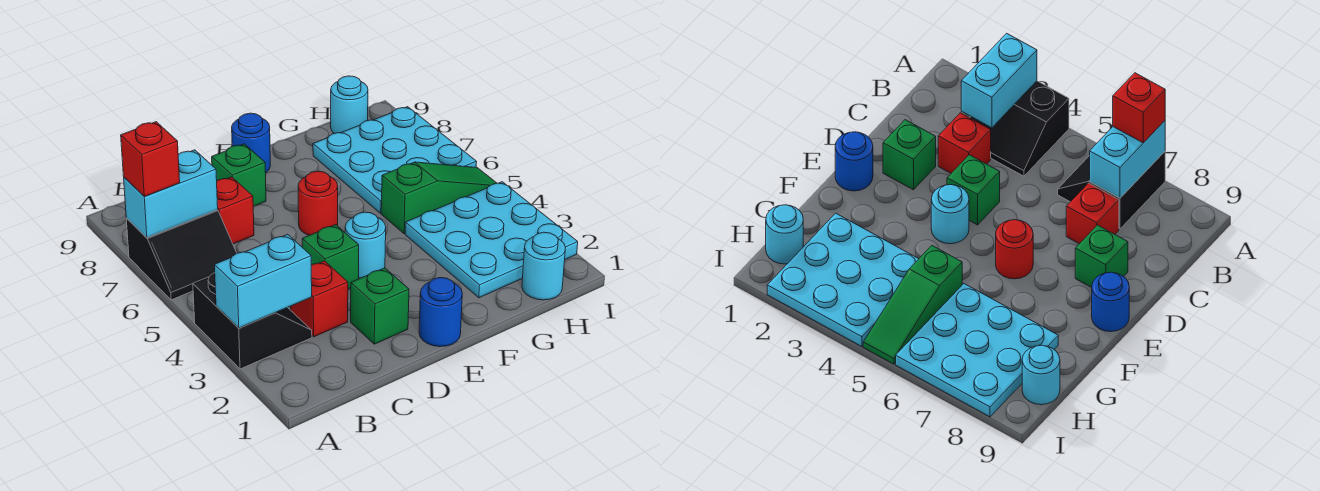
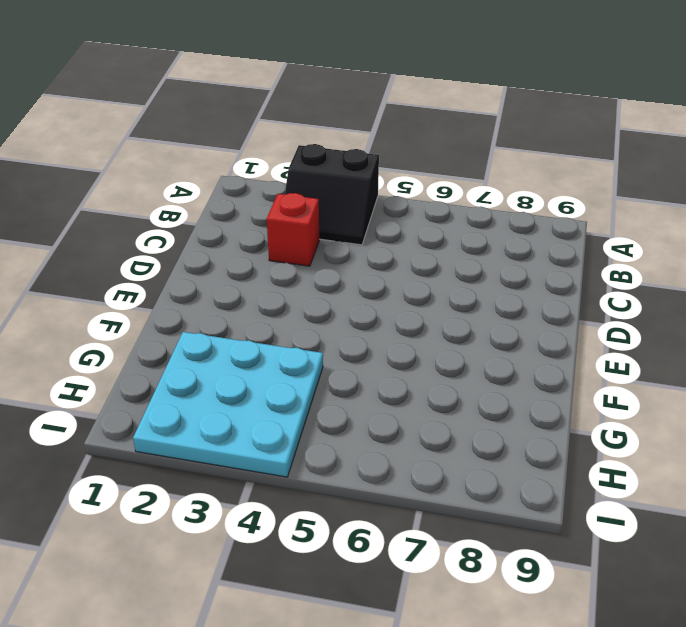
none -> black 2x2 slope [126,210,237,300]
none -> red 1x1 brick [217,177,254,244]
none -> green 1x1 brick [351,268,409,344]

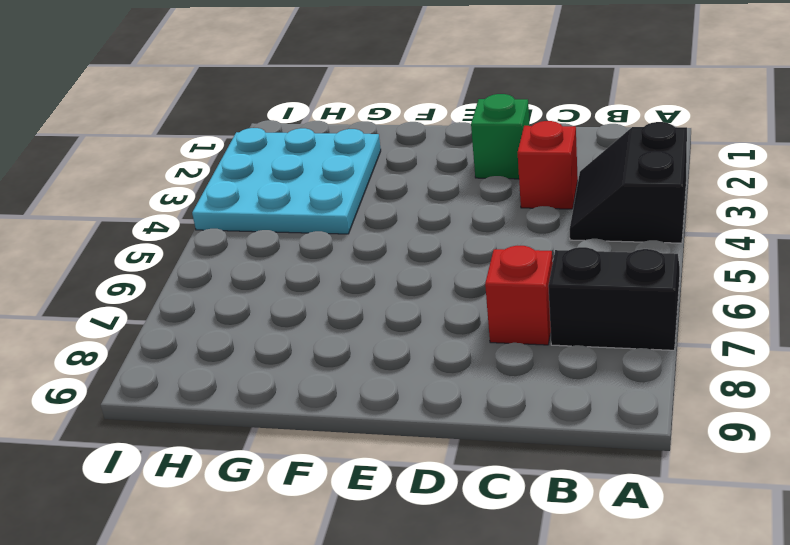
none -> green 1x1 brick [302,225,359,289]
none -> green 1x1 brick [212,144,266,206]
none -> blue 1x1 round brick [419,278,462,347]

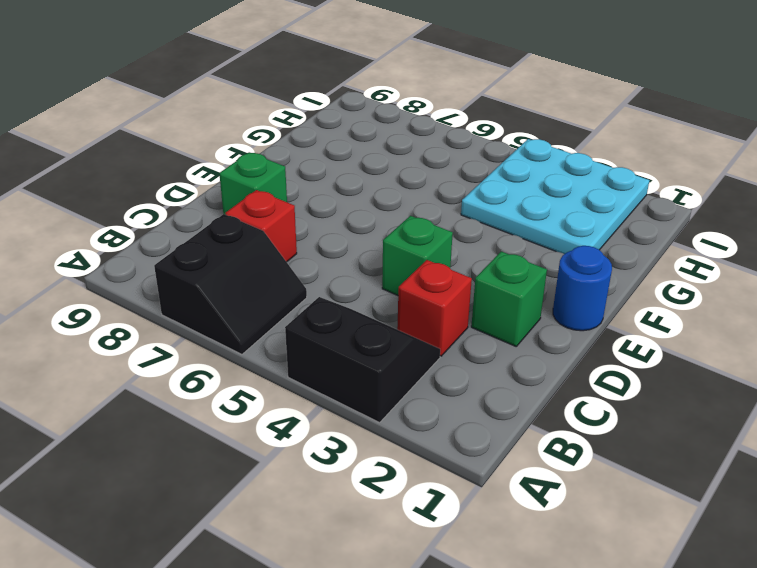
none -> cyan 1x1 round brick [345,212,386,278]
none -> red 1x1 round brick [298,171,338,235]
none -> blue 1x1 round brick [232,113,270,173]

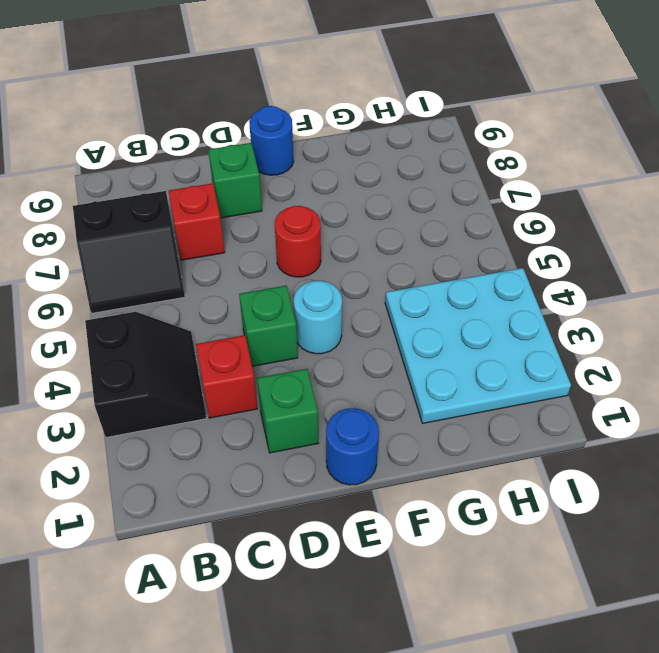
none -> green 1x3 slope [381,162,496,234]
none -> cyan 3x3 plate [313,107,477,213]
none -> cyan 1x1 round brick [522,232,565,300]

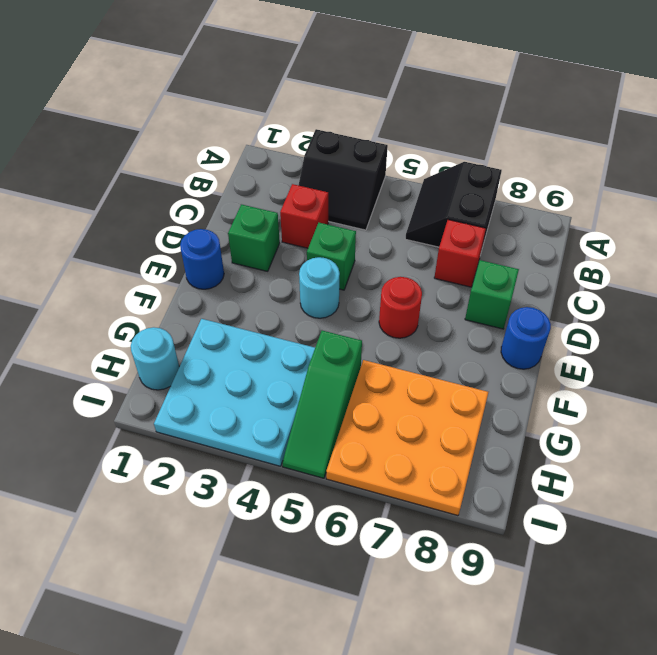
orange 3x3 plate [326,360,488,516] -> cyan 3x3 plate [313,107,477,213]
none -> cyan 1x1 round brick [331,76,368,133]
none -> cyan 1x2 brick [215,234,312,328]
none -> cyan 1x2 brick [124,150,218,238]

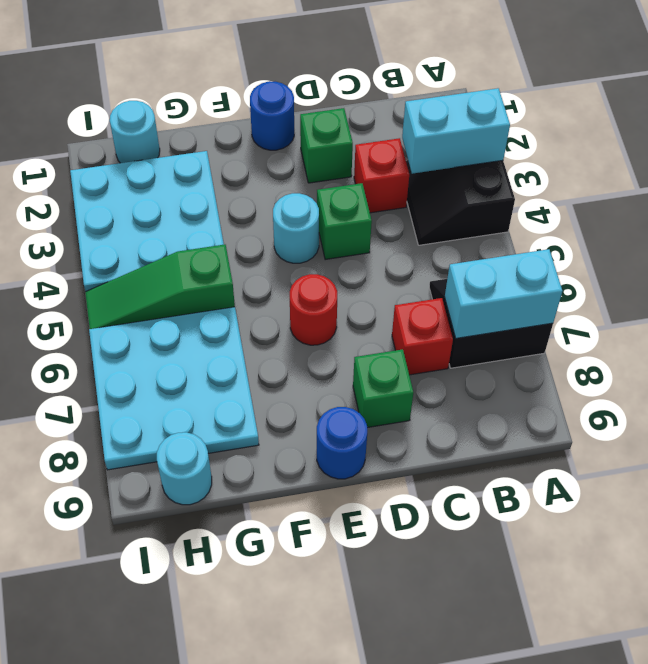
none -> red 1x1 brick [121,122,180,196]

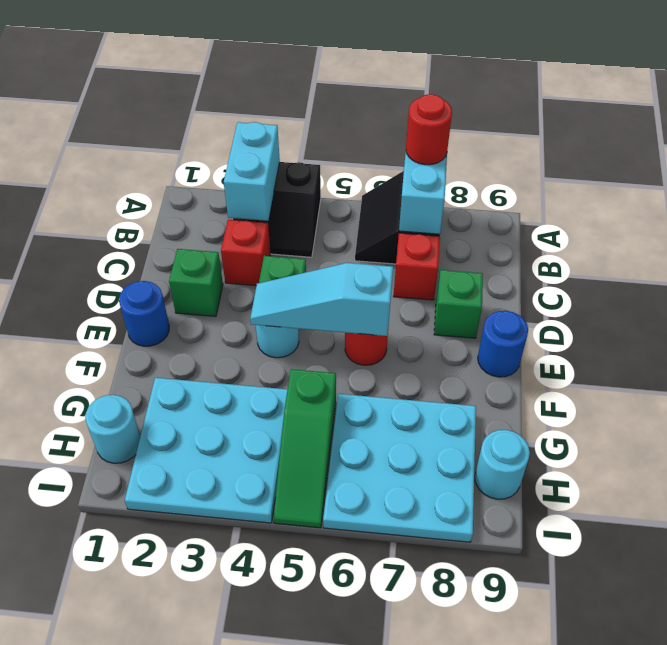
red 1x1 round brick [406,94,452,165] -> red 1x1 brick [121,122,180,196]
cyan 1x3 slope [250,263,393,336] -> none

